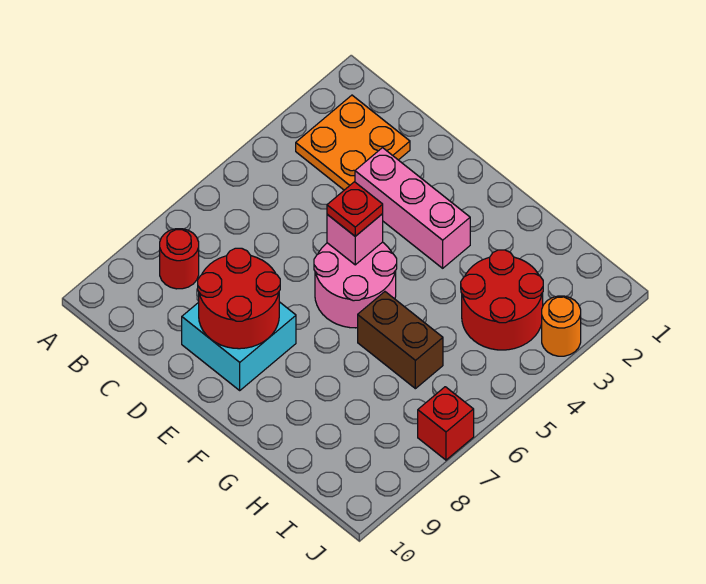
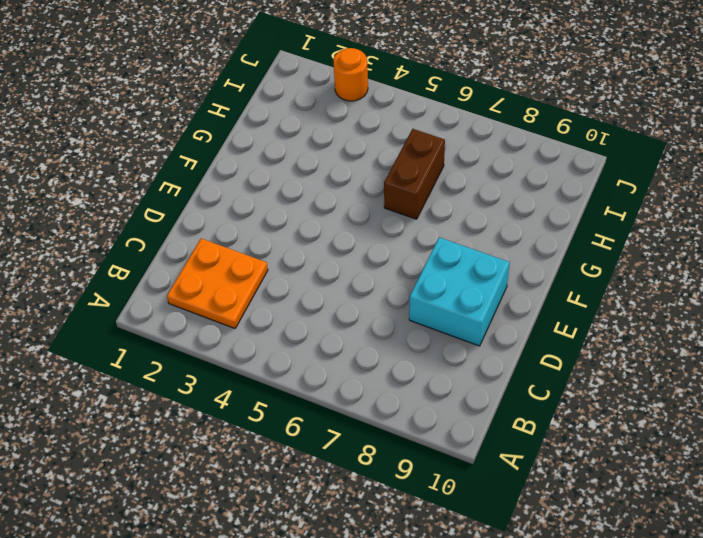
none -> red 1x1 round brick [160,229,199,289]
none -> pink 1x3 brick [355,148,470,268]
none -> pink 2x2 round brick [314,242,397,328]

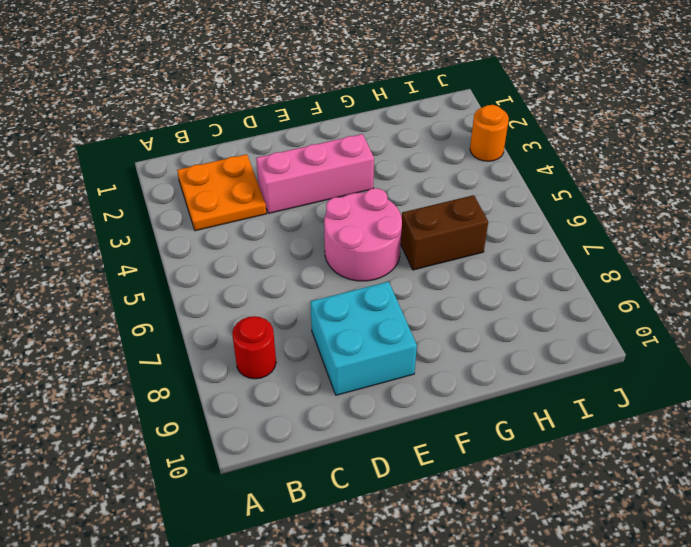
none -> red 2x2 round brick [461,250,543,350]
none -> red 1x1 brick [418,387,474,460]
none -> red 2x2 round brick [198,248,280,349]

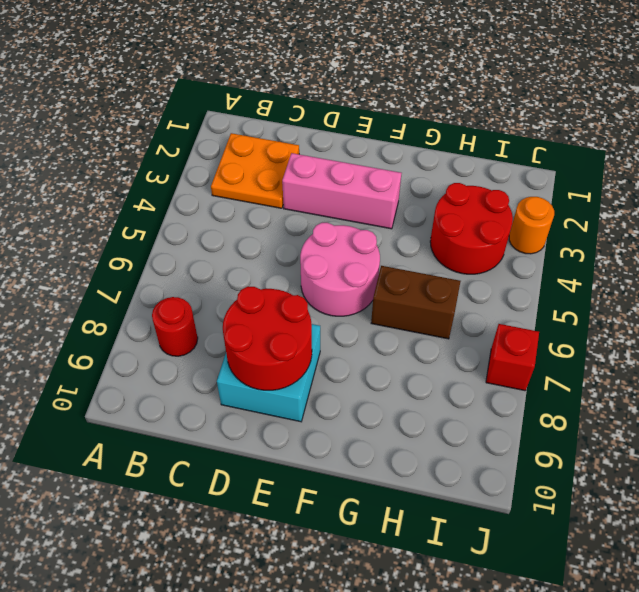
none -> pink 1x1 brick [327,214,383,265]
none -> red 1x1 plate [327,182,383,236]

